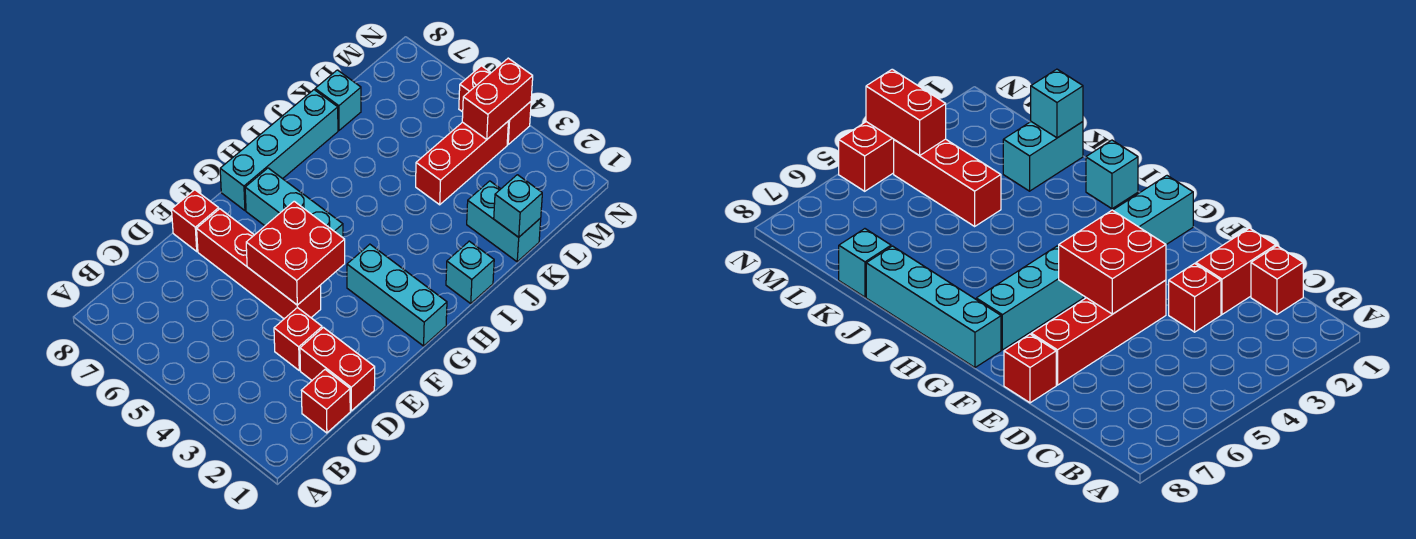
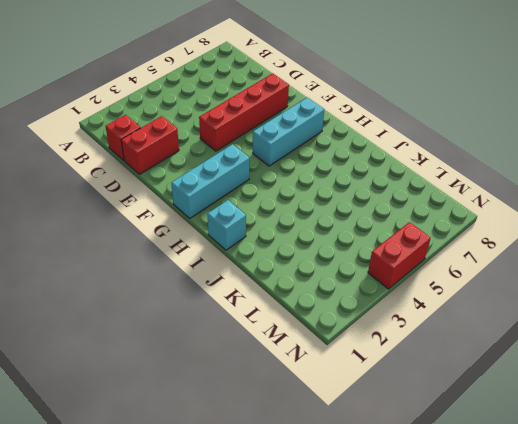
none -> red 1x1 brick [274,307,322,370]
none -> red 1x1 brick [172,190,219,251]
none -> cyan 1x4 brick [220,90,338,210]

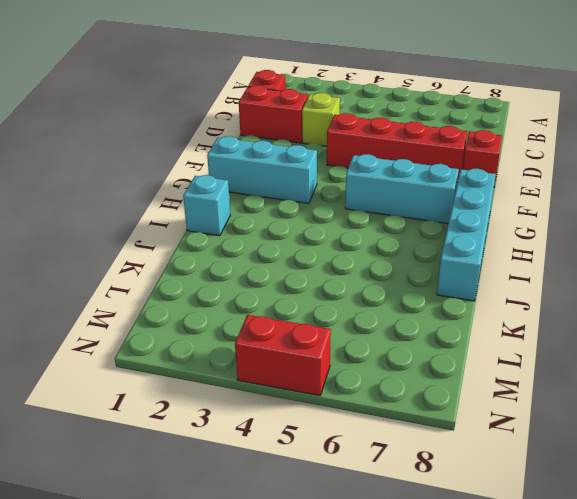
lime 1x1 brick [302,93,340,146] -> red 1x1 brick [274,307,322,370]
none -> cyan 1x2 brick [467,181,541,262]
none -> red 1x3 brick [416,122,508,205]
none -> cyan 1x1 brick [315,70,361,130]

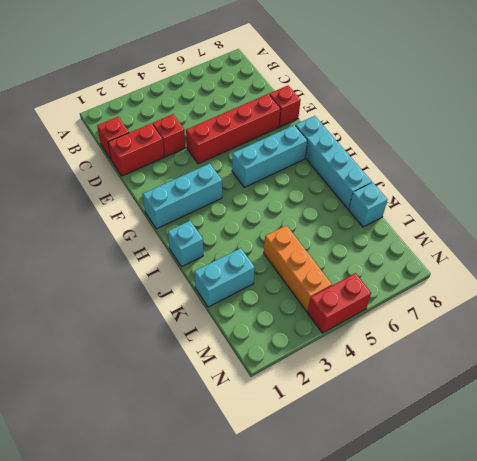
orange 1x3 brick [264,225,332,312] -> red 1x3 brick [416,122,508,205]
none -> red 2x2 brick [246,201,345,305]
none -> cyan 1x1 brick [494,175,542,237]
none -> red 1x2 brick [462,58,533,139]

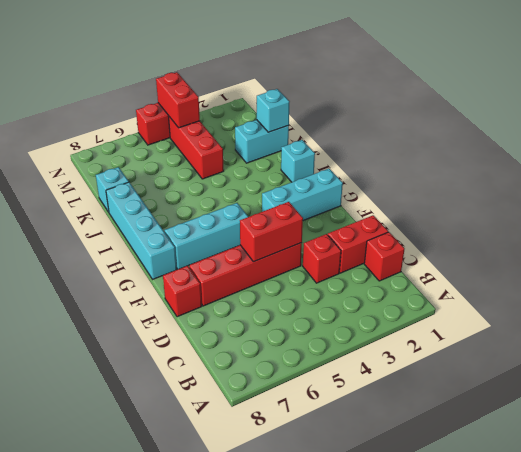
red 1x2 brick [240,202,303,262] -> red 2x2 brick [246,201,345,305]

